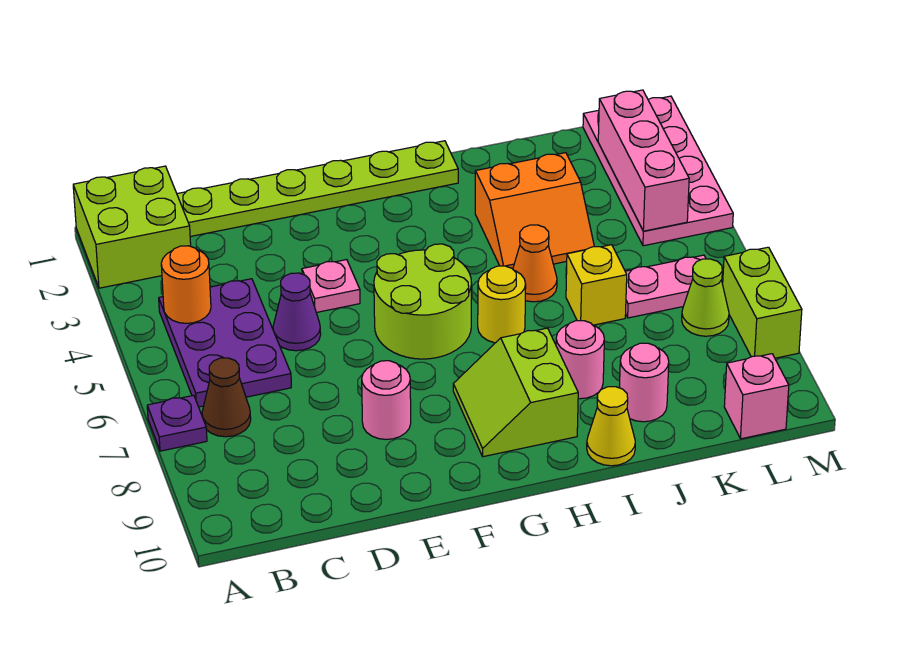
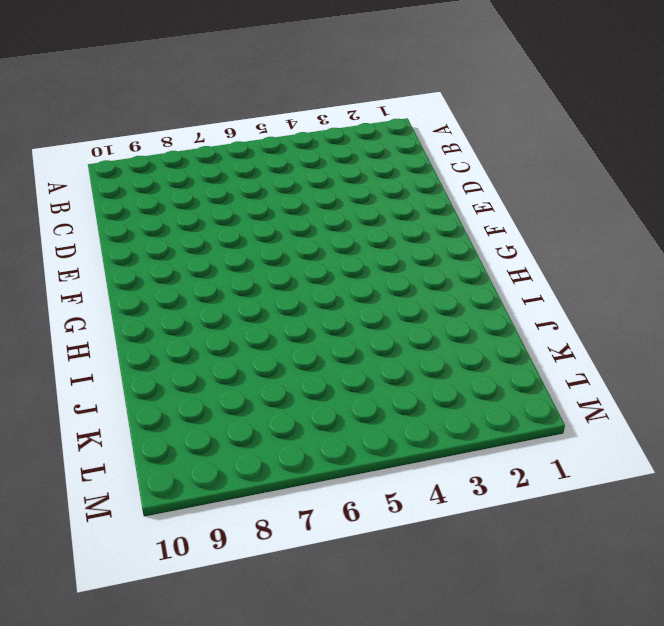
none -> lime 2x2 brick [73,166,191,288]
none -> purple 1x1 plate [147,395,207,451]
none -> purple 2x3 plate [159,279,291,407]

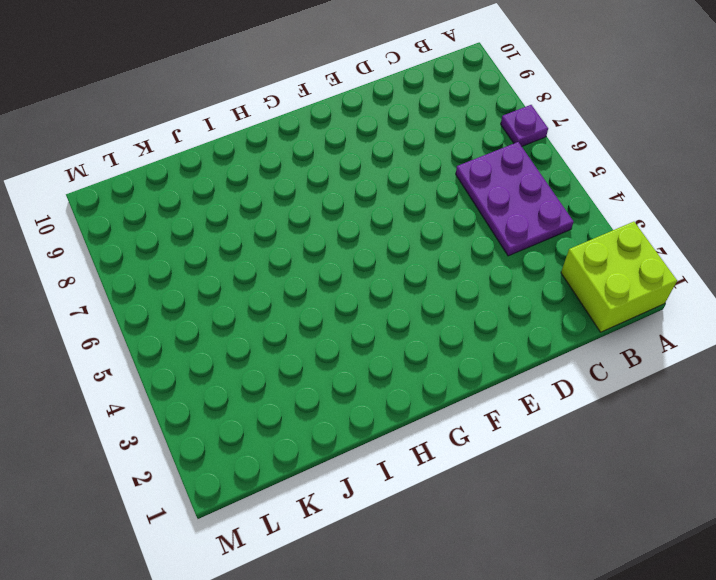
none -> brown 1x1 cone [202,358,251,437]
none -> lime 1x6 plate [177,141,458,237]
none -> purple 1x1 cone [273,273,321,351]

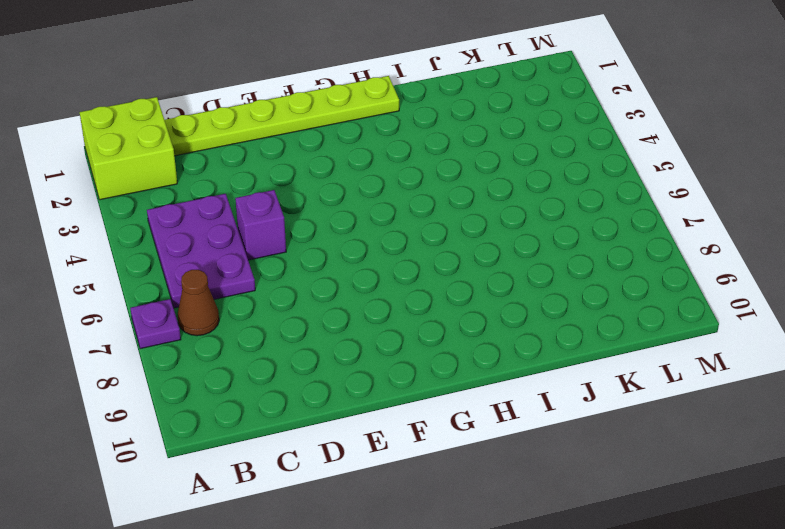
purple 1x1 brick [235,190,286,260] -> purple 1x1 cone [273,273,321,351]
none -> pink 1x1 plate [302,260,360,313]
none -> pink 1x1 round brick [362,361,411,439]
none -> lime 2x2 round brick [374,244,472,359]

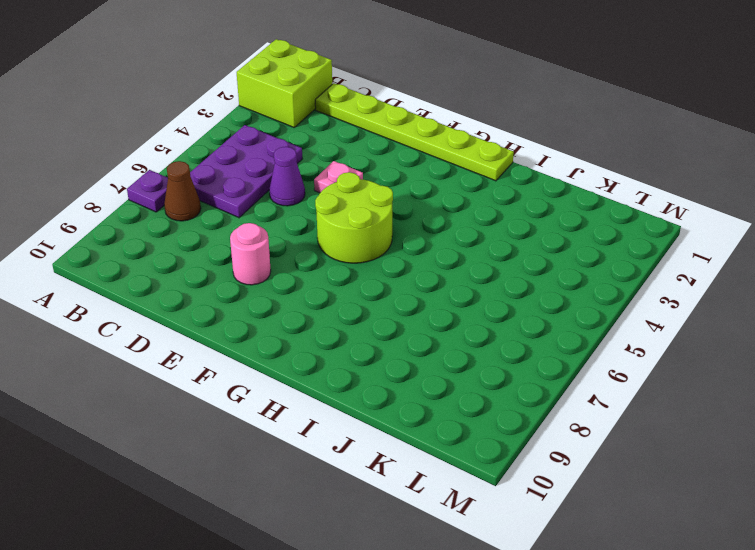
none -> lime 2x2 slope [453,328,578,457]
none -> yellow 1x1 round brick [478,266,526,343]
none -> orange 2x2 slope [475,153,594,269]

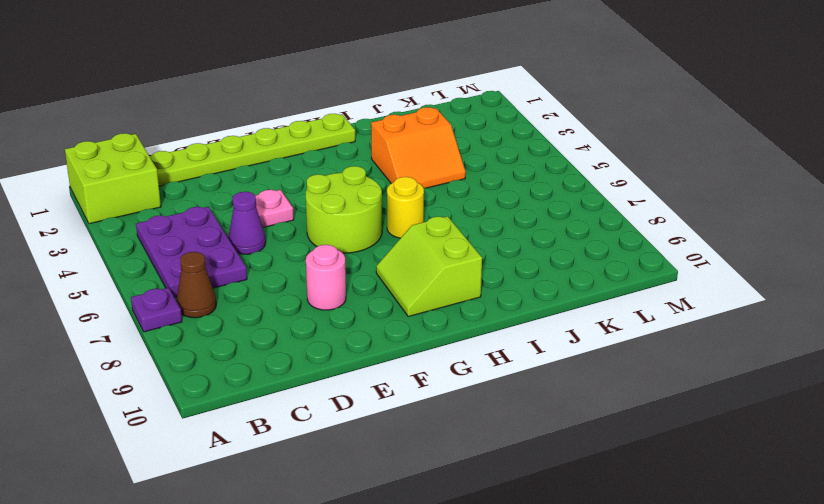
none -> orange 1x1 cone [513,225,557,302]
none -> pink 1x1 round brick [556,321,604,399]
none -> yellow 1x1 cone [587,387,635,466]

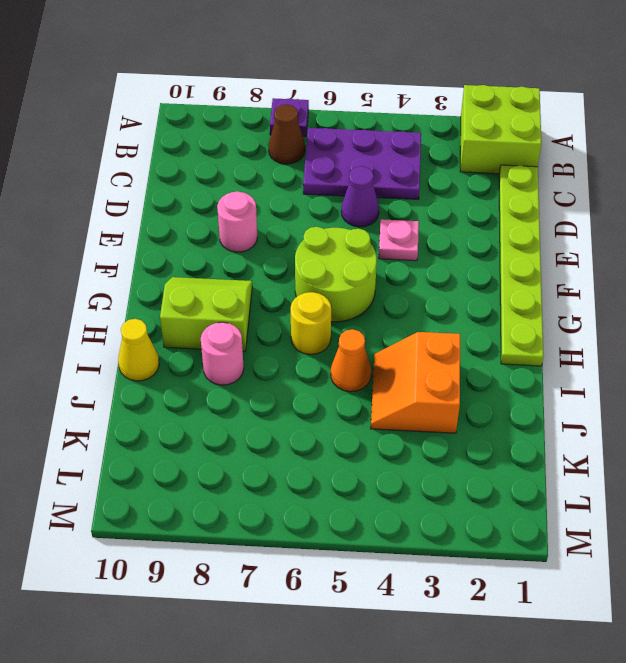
none -> yellow 1x1 brick [566,245,627,325]
none -> pink 1x1 round brick [620,343,669,422]
none -> pink 1x2 plate [625,255,706,318]

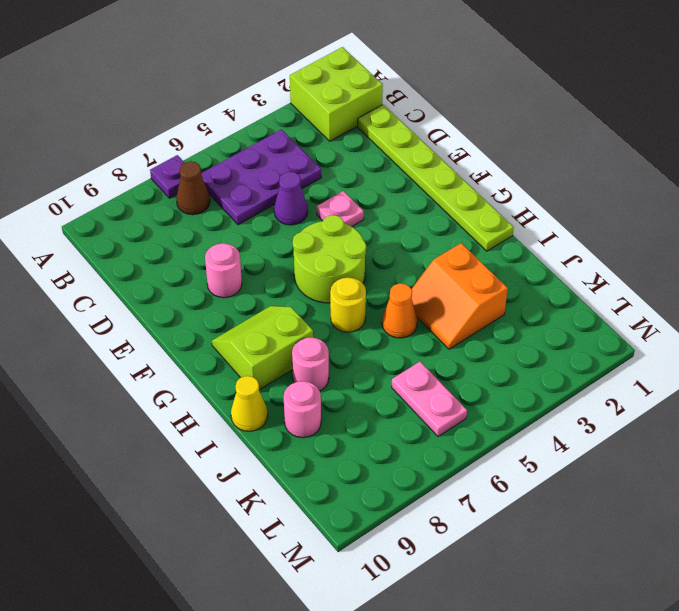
none -> yellow 1x1 brick [566,245,627,325]
none -> pink 2x4 plate [583,96,733,246]
none -> lime 1x1 cone [682,259,729,336]

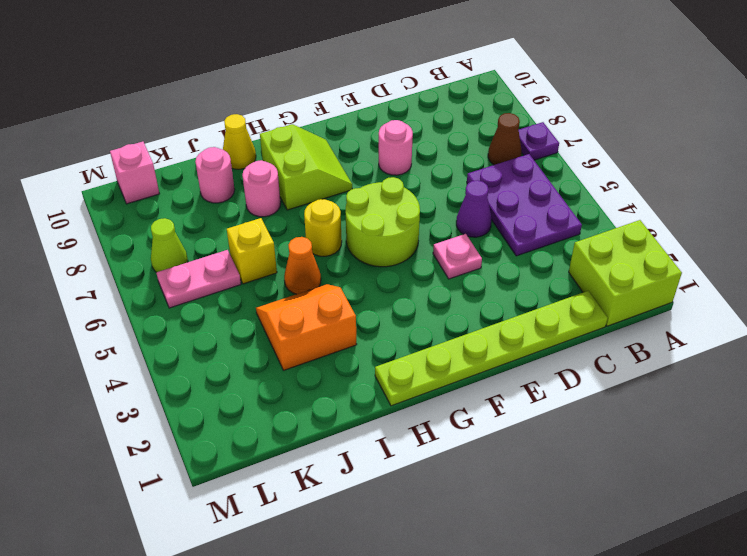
none -> pink 2x4 plate [583,96,733,246]
none -> lime 1x2 brick [723,247,802,358]
none -> orange 1x1 round brick [161,246,211,323]

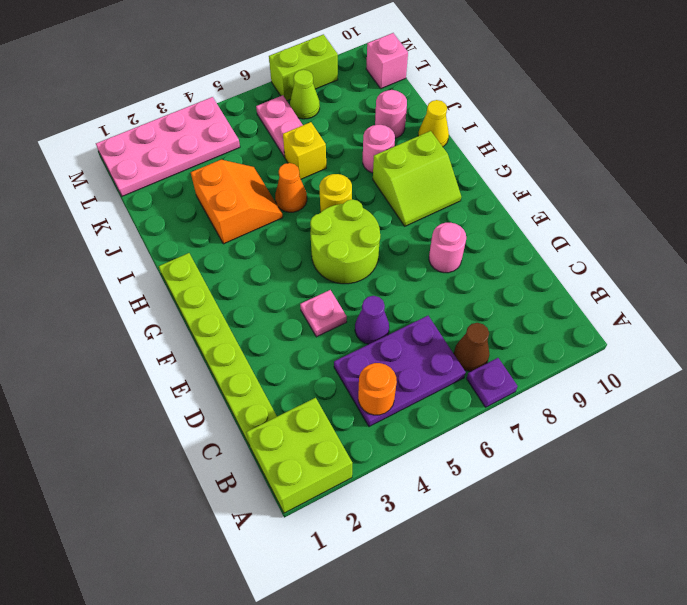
none -> pink 1x3 brick [598,90,689,231]

